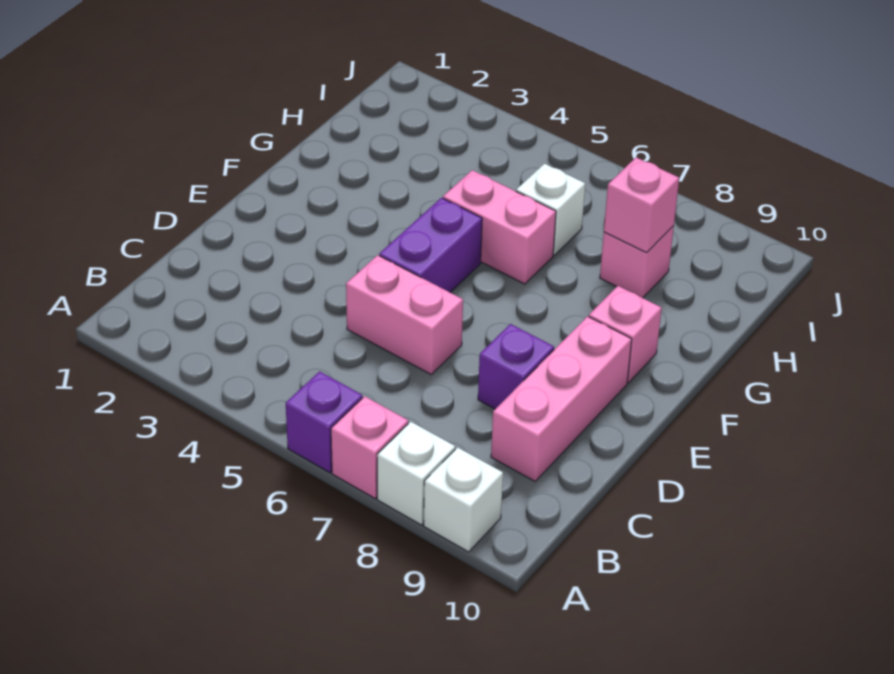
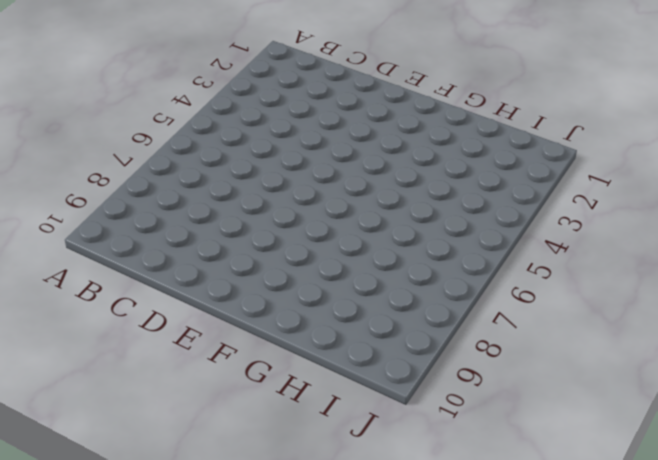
none -> purple 1x1 brick [286,371,362,473]
none -> pink 1x1 brick [331,396,408,498]
none -> white 1x1 brick [377,422,455,525]

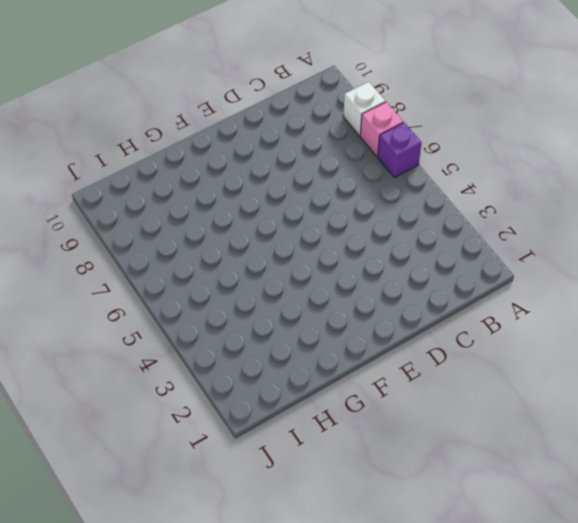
none -> white 1x1 brick [424,447,503,552]
none -> pink 1x3 brick [491,316,632,481]
none -> pink 1x2 brick [346,255,463,374]

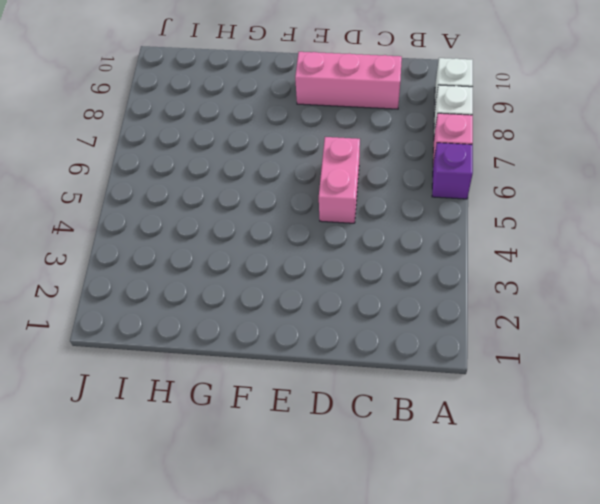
none -> purple 1x1 brick [478,324,554,409]
none -> purple 1x2 brick [379,198,482,292]
none -> pink 1x1 brick [589,286,662,383]

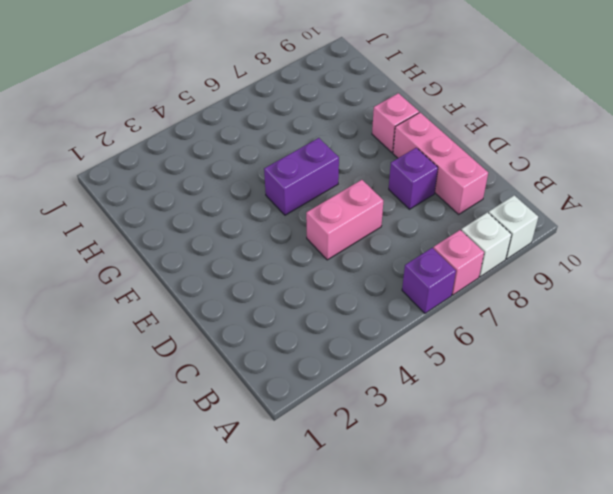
purple 1x2 brick [264,138,339,215] -> purple 1x2 brick turned to [379,198,482,292]
none -> pink 1x2 brick [443,170,556,284]
none -> white 1x1 brick [516,164,585,255]
none -> pink 1x1 brick [600,226,674,298]

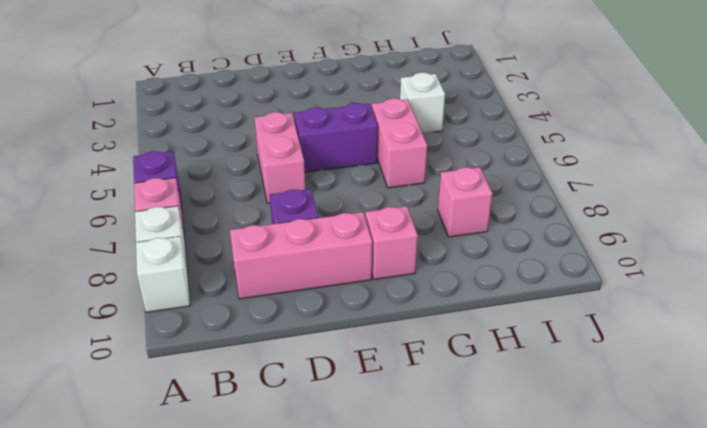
white 1x1 brick [400,73,445,133] -> white 1x1 brick moved to [516,164,585,255]
none -> pink 1x1 brick [604,157,679,253]

